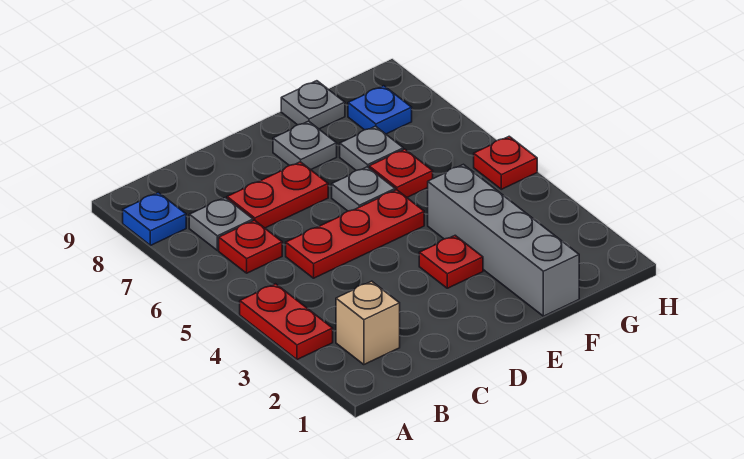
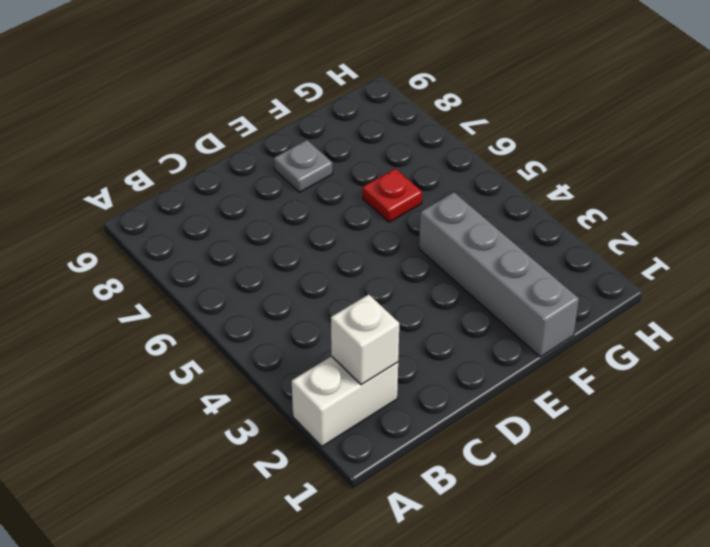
white 1x2 brick [292,356,398,446] -> tan 1x1 brick [336,281,400,365]
white 1x1 brick [331,294,399,385] -> none
none -> red 1x2 plate [240,284,333,360]
none -> blue 1x1 plate [123,192,186,245]
none -> red 1x1 plate [219,220,282,273]

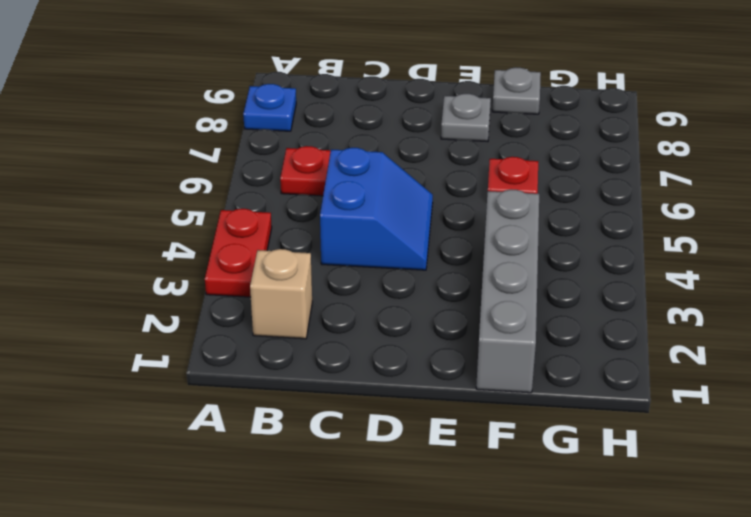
blue 2x2 slope [320,148,433,270] -> red 1x3 plate [286,190,424,278]
none -> grey 1x1 plate [189,198,253,250]
none -> red 1x2 plate [227,162,328,228]
none -> red 1x1 plate [419,235,483,288]

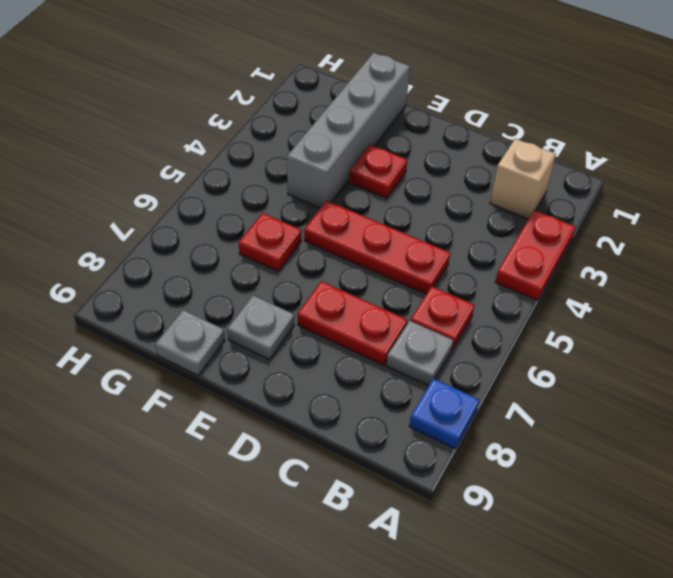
none -> grey 1x1 plate [332,167,395,211]
none -> grey 1x1 plate [340,126,403,170]
none -> blue 1x1 plate [348,86,412,134]

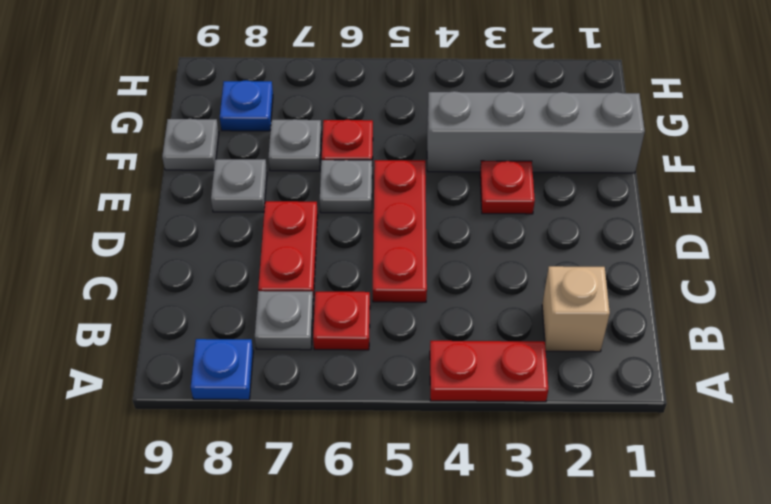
none -> red 1x1 plate [474,136,537,189]

